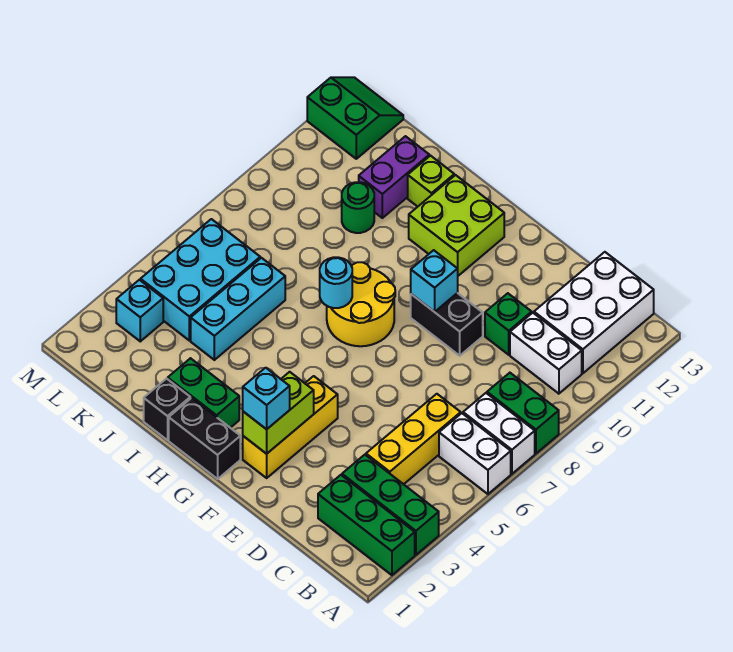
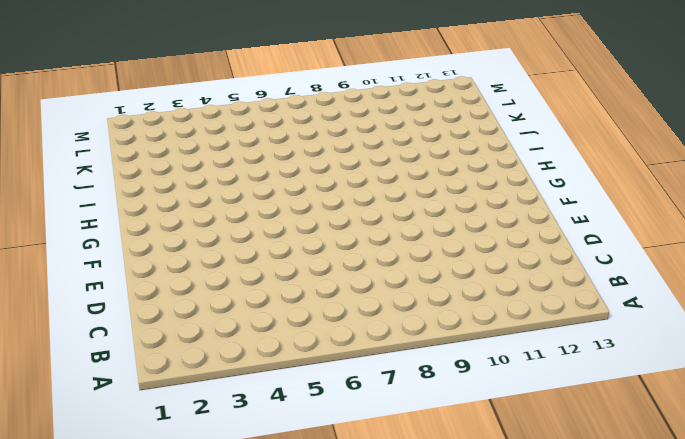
none -> green 1x3 brick [318,475,415,575]
none -> green 1x3 brick [342,455,439,555]
none -> white 1x2 brick [439,413,511,494]

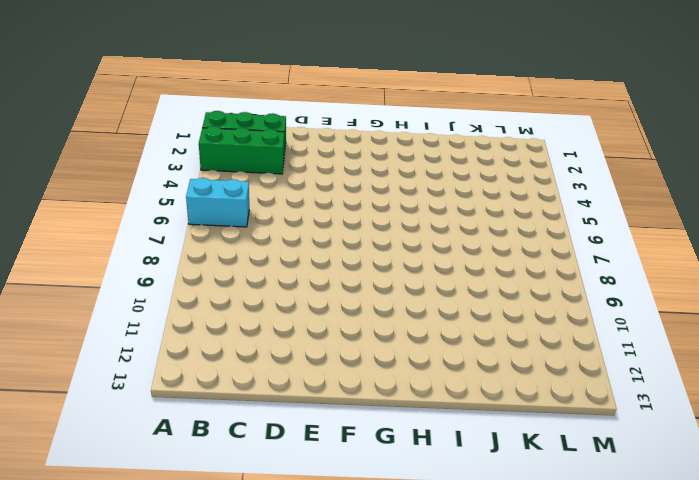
cyan 1x2 brick [186,178,249,227] -> white 1x2 brick [439,413,511,494]
none -> white 1x2 brick [463,393,535,474]
none -> green 1x2 brick [487,373,559,454]
none -> white 1x2 brick [510,313,582,394]

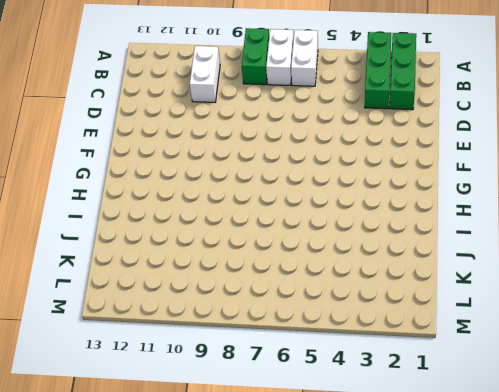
none -> white 2x3 brick [534,252,654,373]
none -> yellow 1x3 brick [366,394,461,484]
none -> green 1x1 brick [485,293,532,355]

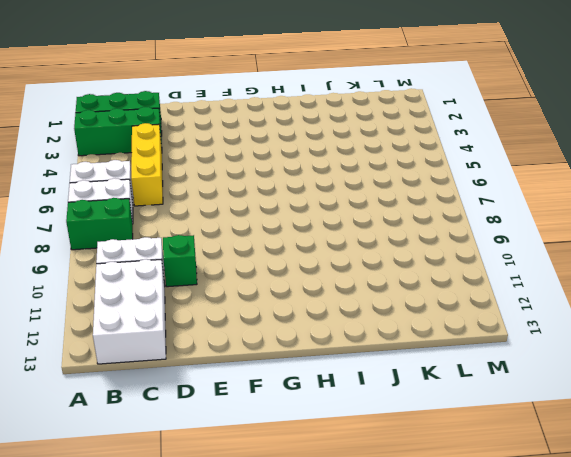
none -> black 1x2 brick [411,293,483,356]
none -> yellow 1x3 brick [243,376,338,478]
none -> black 1x2 brick [169,398,240,479]

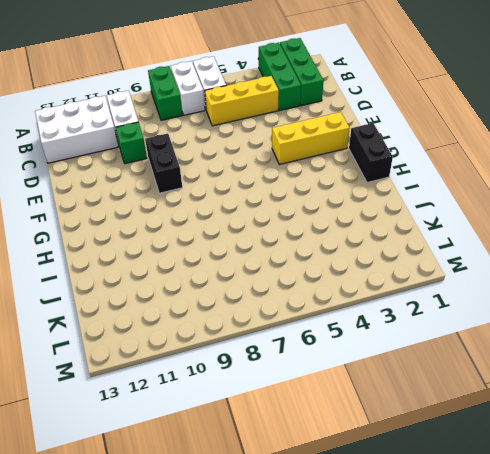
none -> yellow 2x2 round brick [327,262,395,346]
none -> lime 2x2 brick [409,175,504,276]
none -> green 1x2 brick [168,358,239,428]

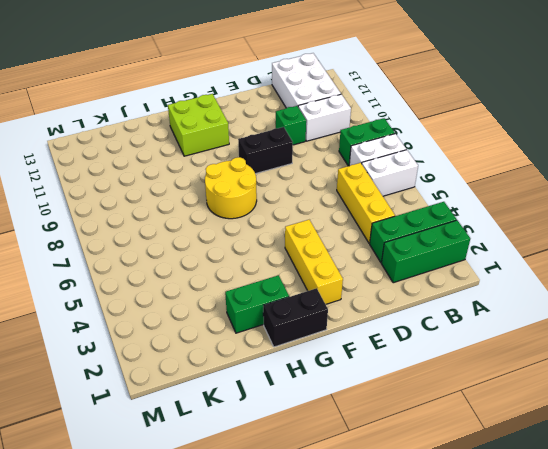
none -> black 1x1 brick [144,379,190,440]
none -> lime 1x1 brick [408,156,454,207]
none -> cyan 1x3 brick [191,258,285,360]

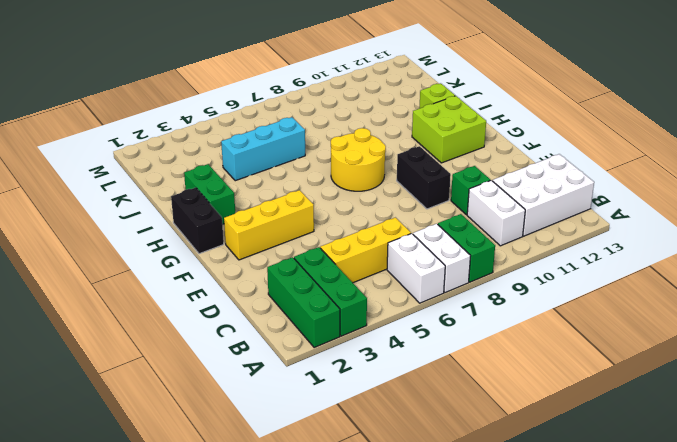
none -> black 1x1 brick [144,379,190,440]
none -> green 1x1 round brick [342,182,374,233]
none -> purple 1x2 brick [359,136,429,218]

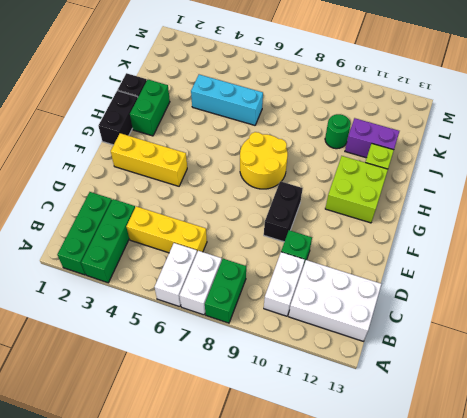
none -> cyan 2x3 brick [140,219,260,340]
none -> cyan 1x1 brick [116,280,163,341]
none -> green 2x2 slope [307,77,403,159]

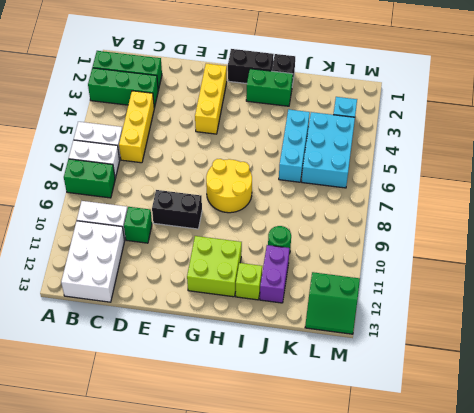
none -> lime 1x2 brick [243,372,314,454]
none -> cyan 1x1 brick [411,250,458,312]
none -> cyan 1x1 round brick [320,257,352,308]

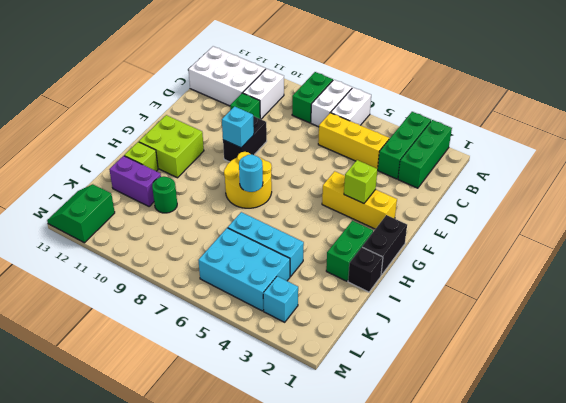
lime 1x1 brick [344,160,377,203] -> lime 1x2 brick [243,372,314,454]
none -> cyan 1x1 brick [243,368,290,429]

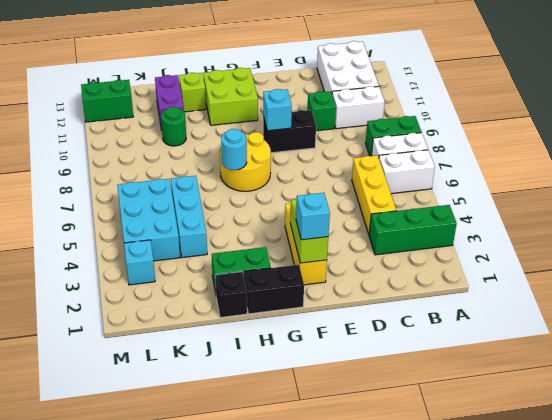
none -> green 1x3 brick [318,475,415,575]

